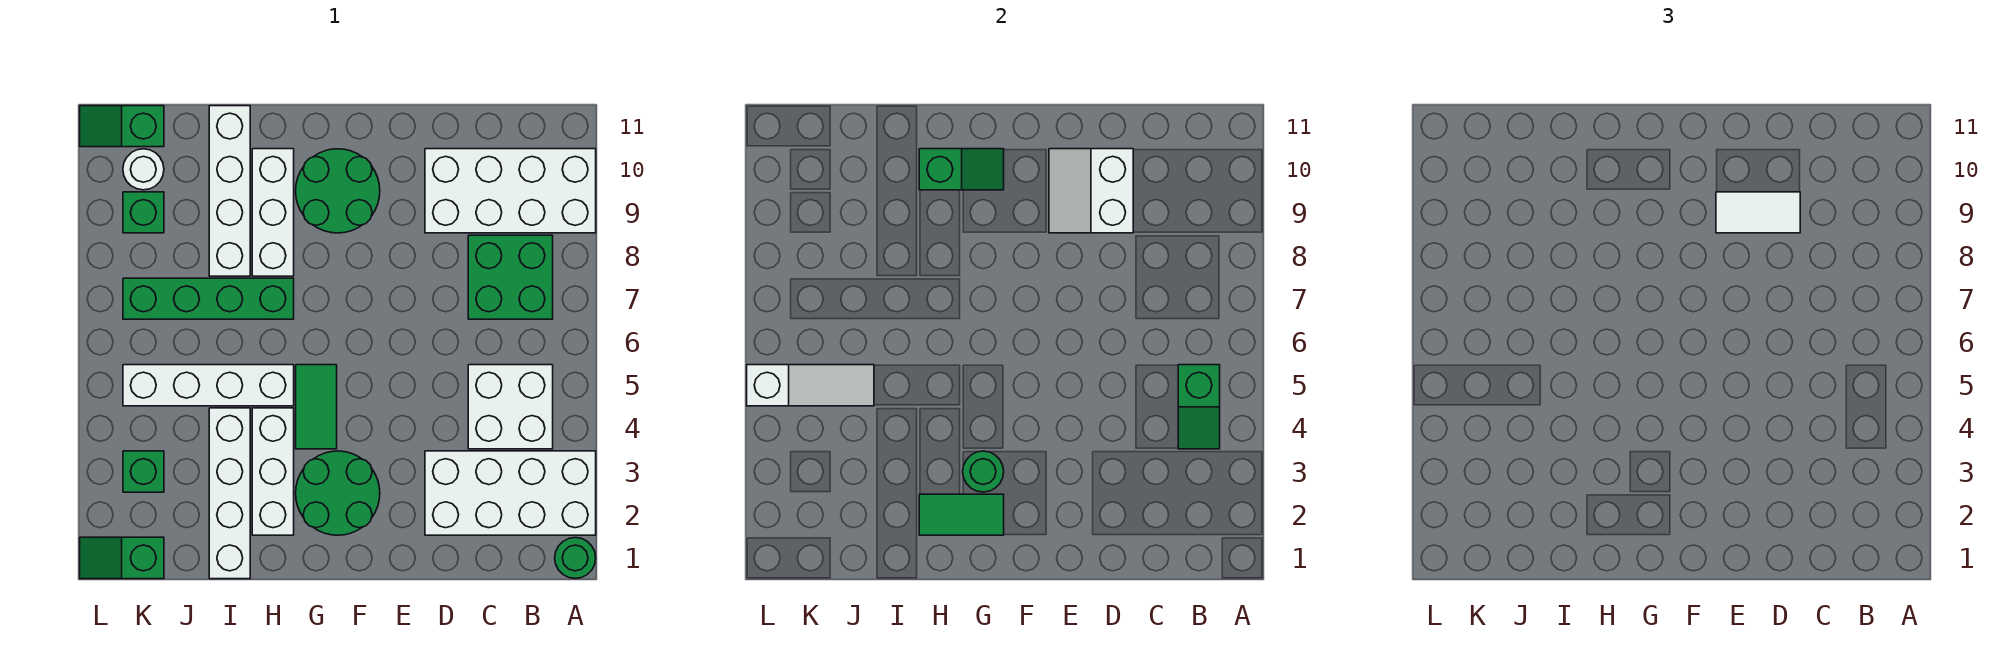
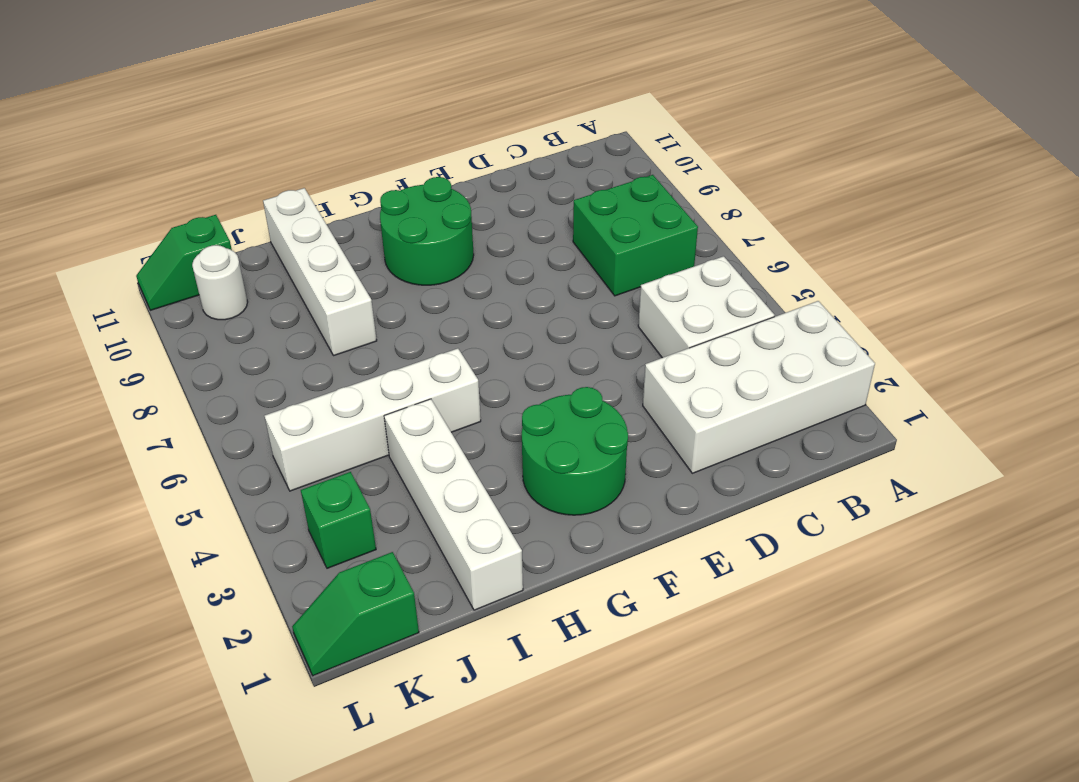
none -> green 1x1 round brick [555,538,596,579]
none -> white 2x4 brick [425,149,596,233]
none -> green 1x2 tile [296,365,337,449]

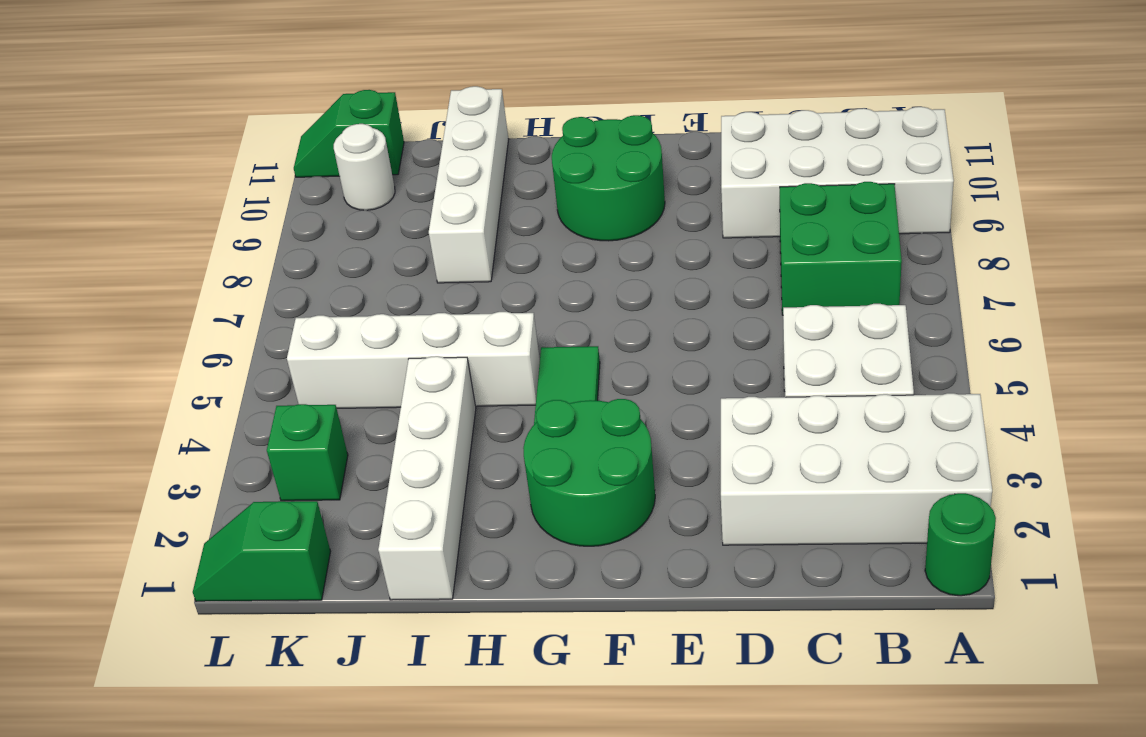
none -> white 1x3 brick [252,408,294,535]
none -> green 1x4 brick [123,278,294,319]
none -> white 1x3 brick [252,149,294,276]

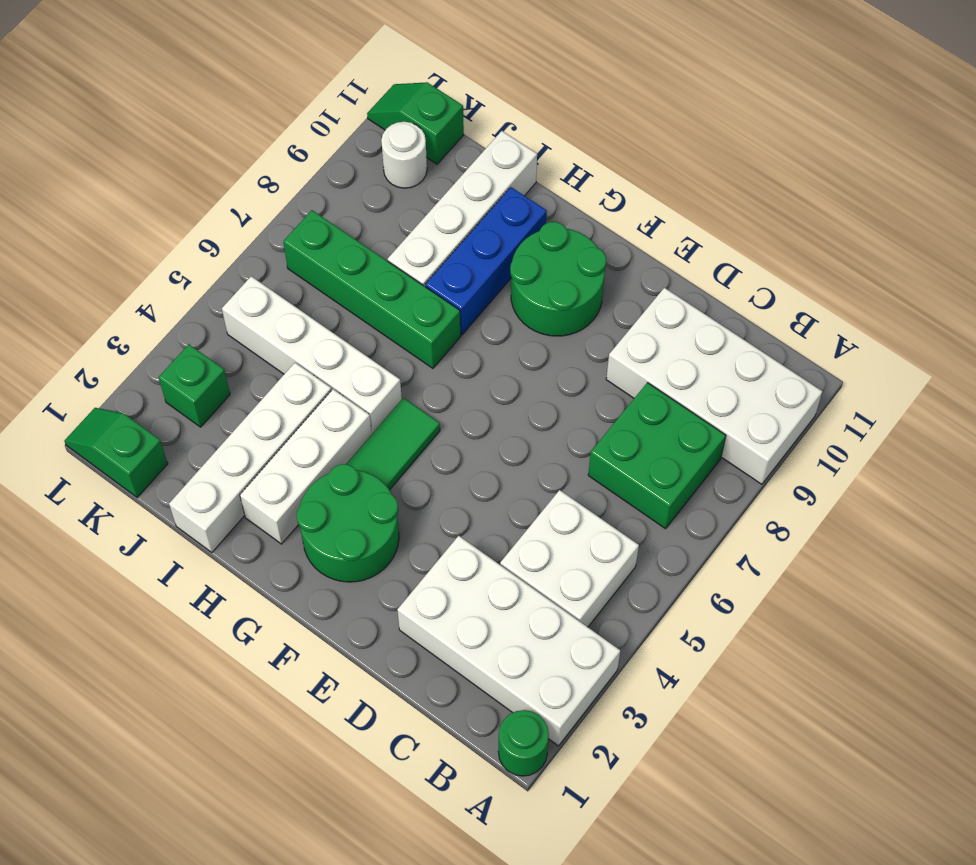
blue 1x3 brick [425,187,547,335] -> white 1x3 brick [252,149,294,276]
none -> green 1x1 brick [123,192,164,233]
none -> green 1x2 slope [1178,365,1220,449]
none -> white 2x2 slope [1049,149,1133,233]

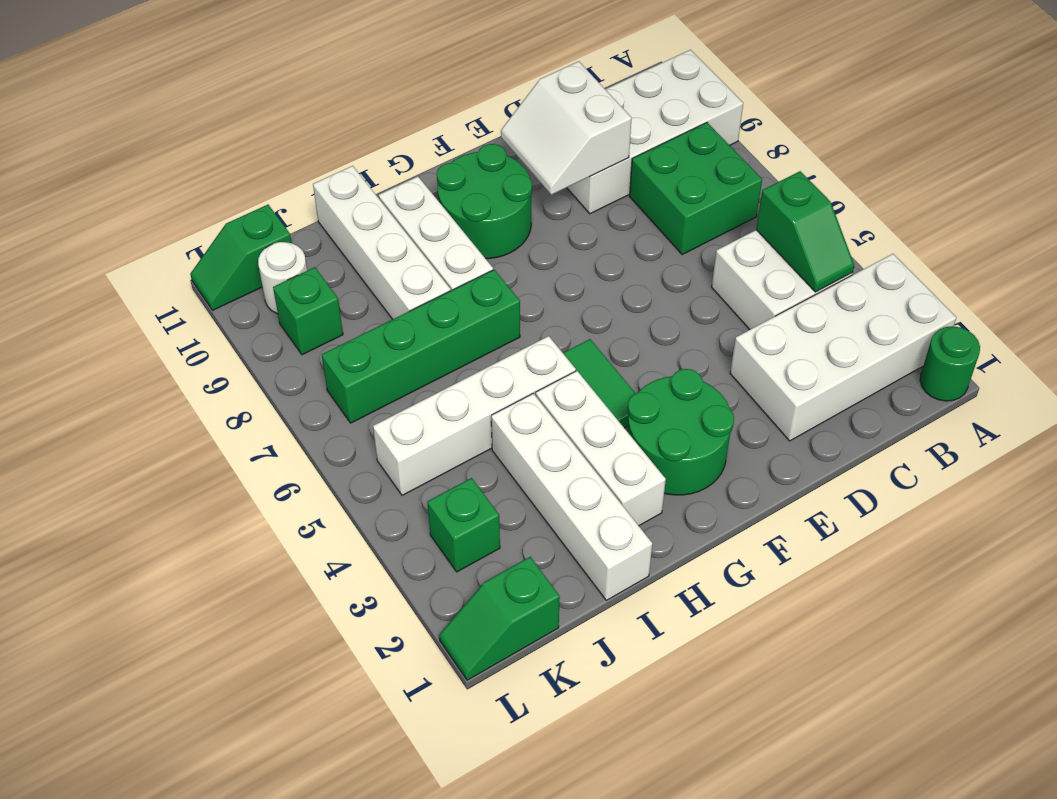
none -> green 1x2 tile [919,494,1004,535]
none -> green 1x1 round brick [963,451,1004,492]
none -> green 1x2 slope [919,149,1004,190]

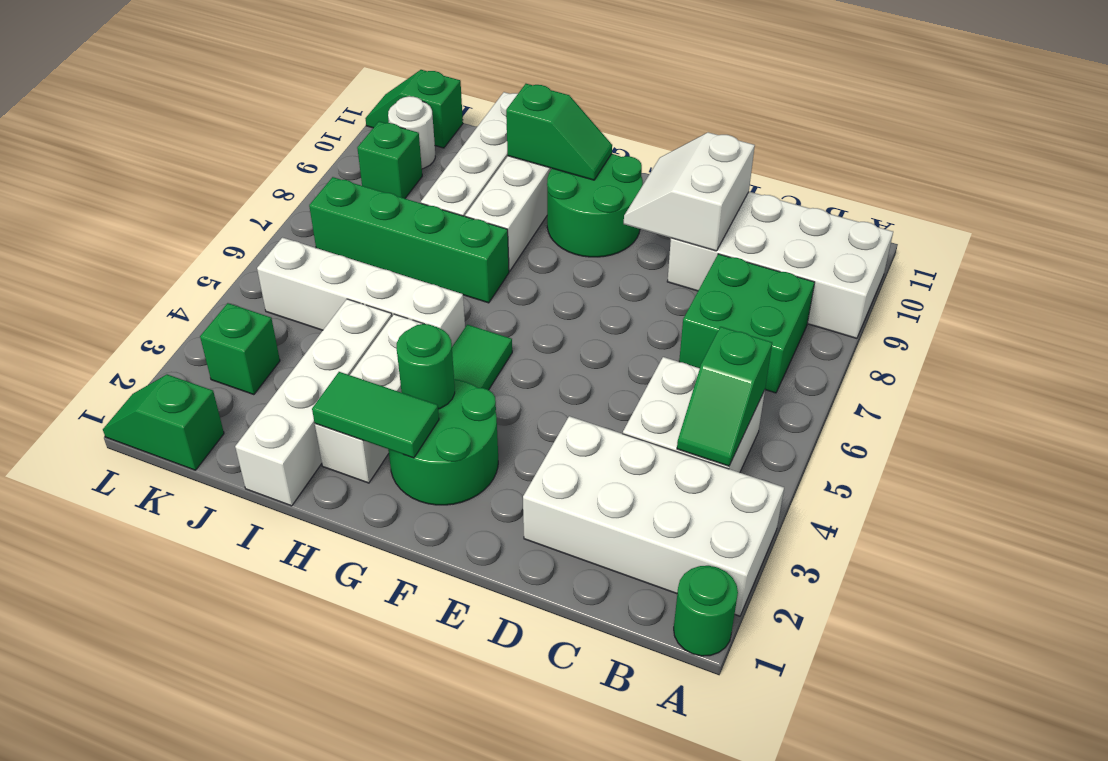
none -> white 1x3 slope [747,365,874,406]
none -> white 1x2 tile [1716,192,1800,233]

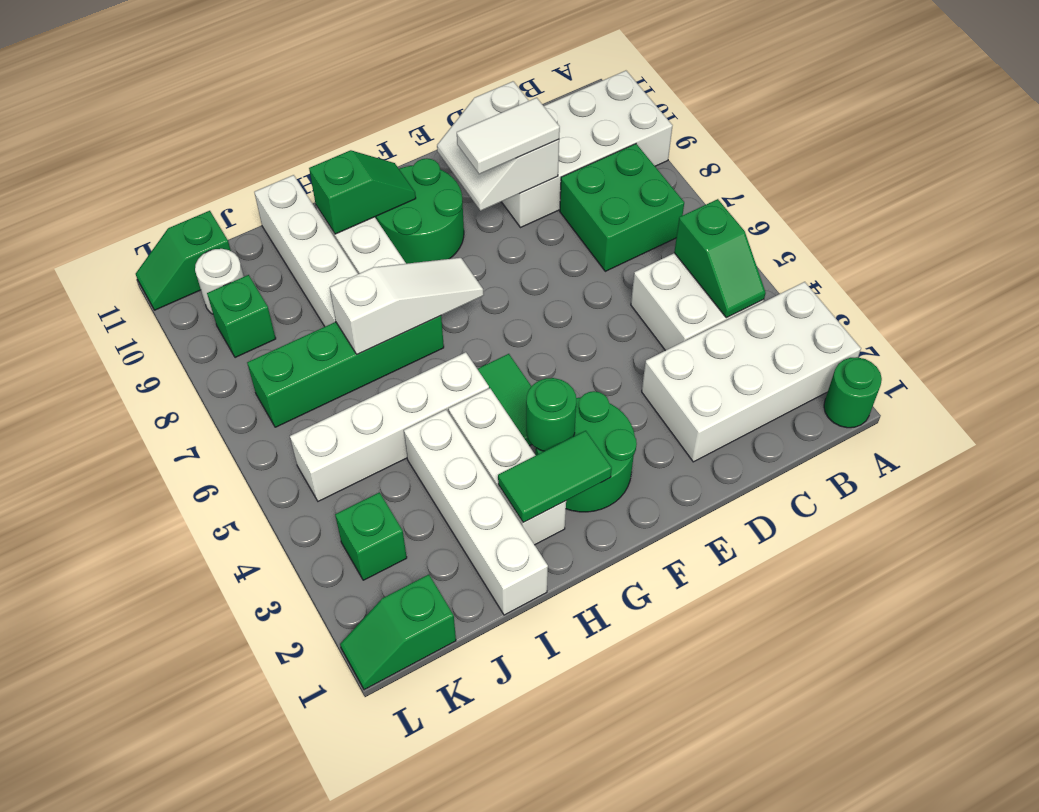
white 1x3 slope [330,258,484,354] -> white 1x3 slope moved to [747,365,874,406]

